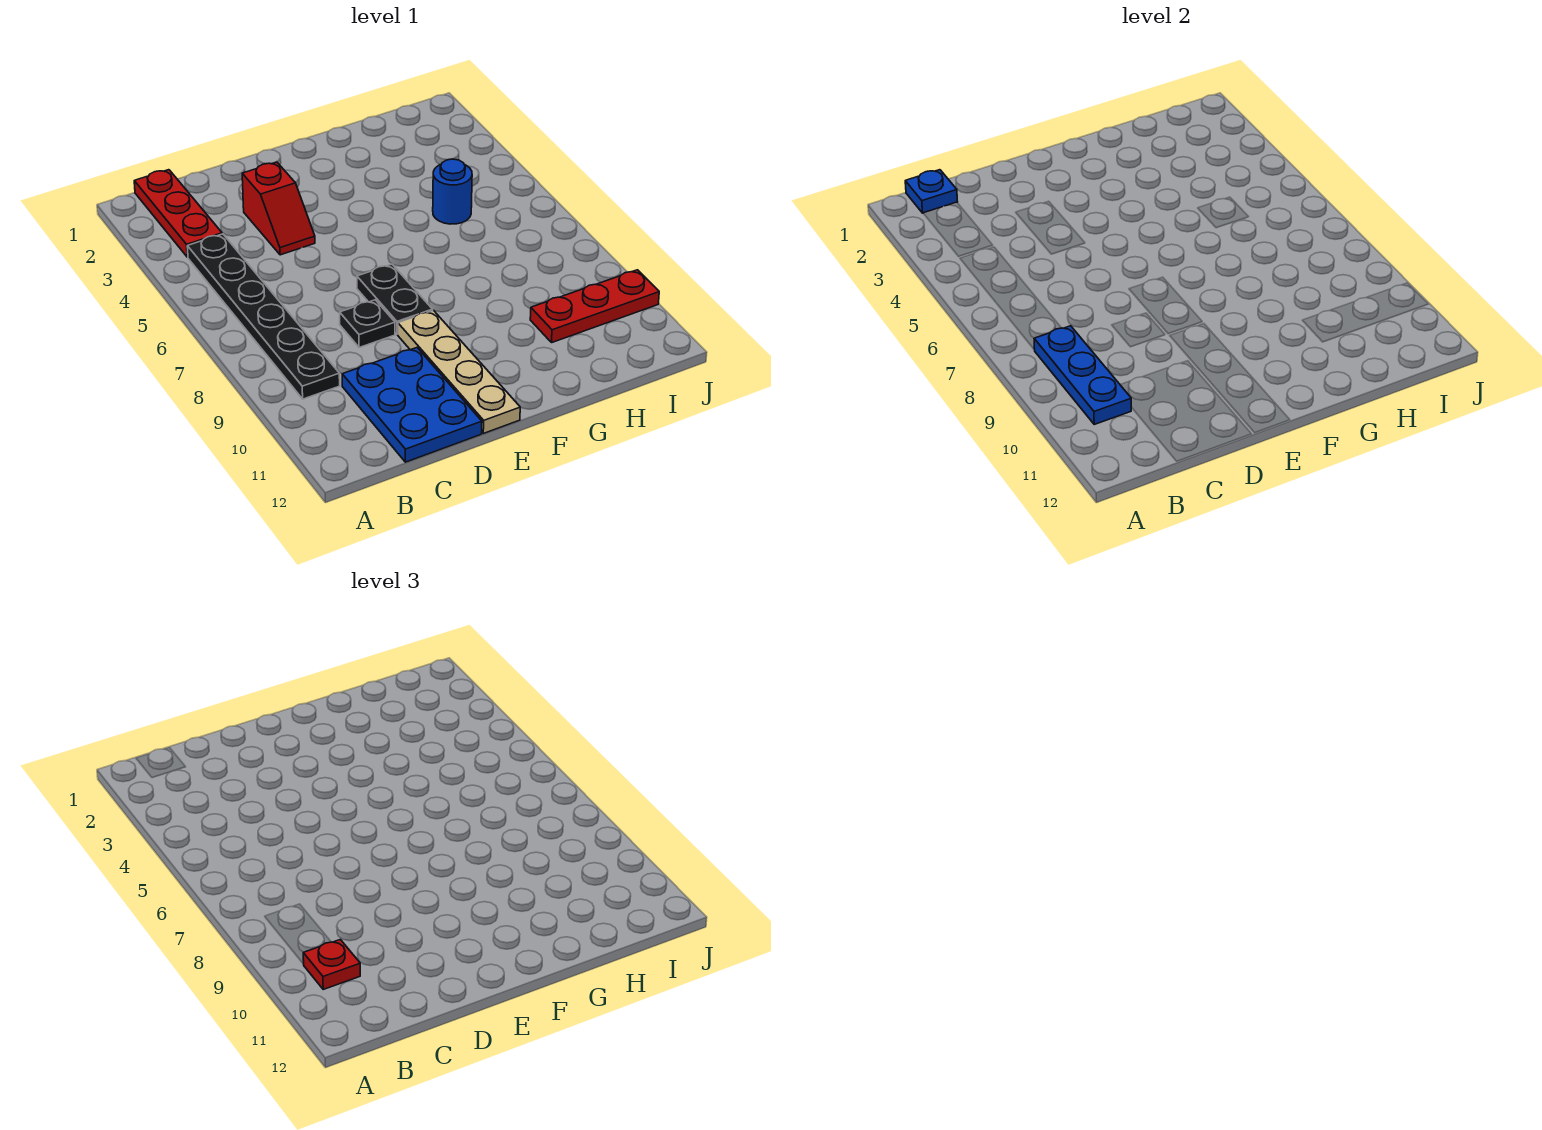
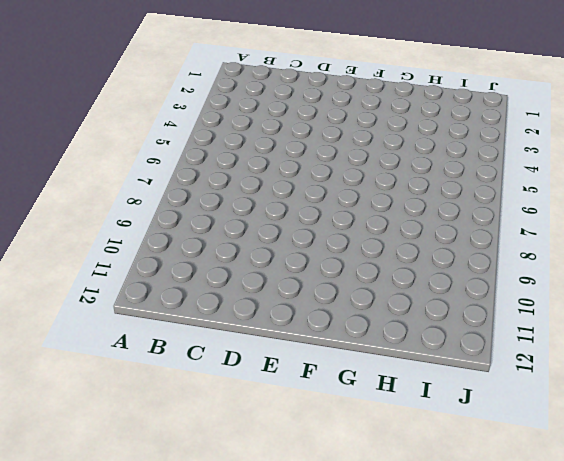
none -> red 1x3 plate [134,170,222,257]
none -> black 1x6 plate [187,234,340,399]
none -> blue 2x3 plate [342,348,482,462]

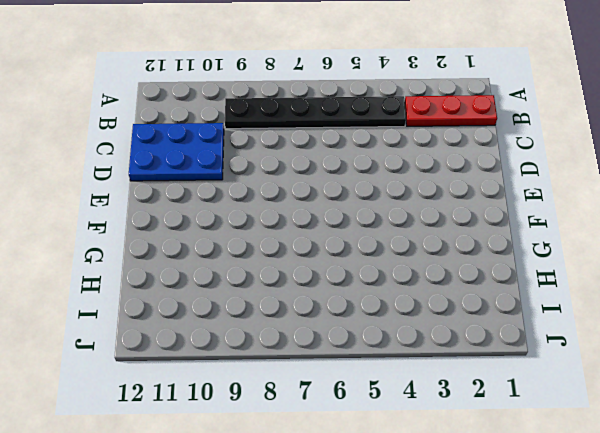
none -> red 1x2 slope [242,162,315,255]
none -> black 1x1 plate [340,300,395,348]
none -> black 1x2 plate [357,264,433,334]

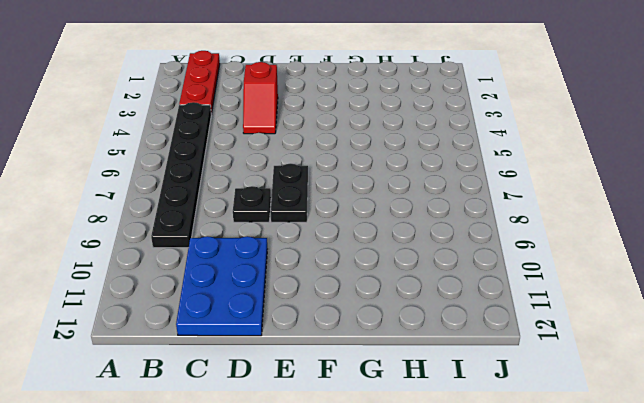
none -> tan 1x4 plate [398,310,520,433]
none -> blue 1x1 round brick [433,159,472,224]
none -> red 1x3 plate [530,270,659,342]

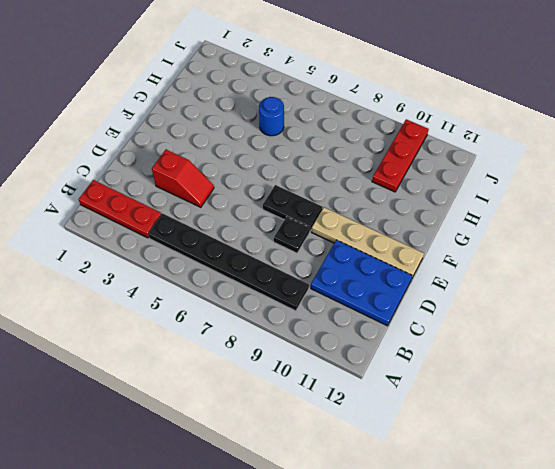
none -> blue 1x1 plate [905,170,958,213]
none -> blue 1x3 plate [1034,326,1132,424]
none -> red 1x1 plate [303,940,360,989]

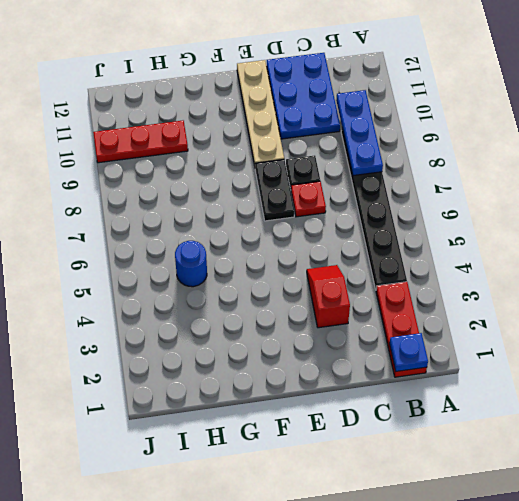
red 1x1 plate [291,181,326,217] -> red 1x1 plate moved to [303,940,360,989]

